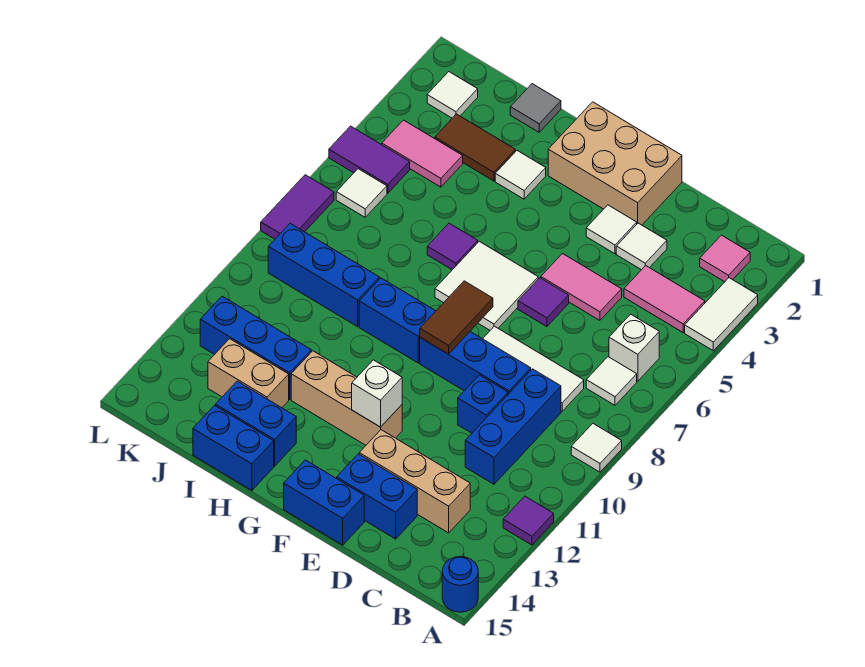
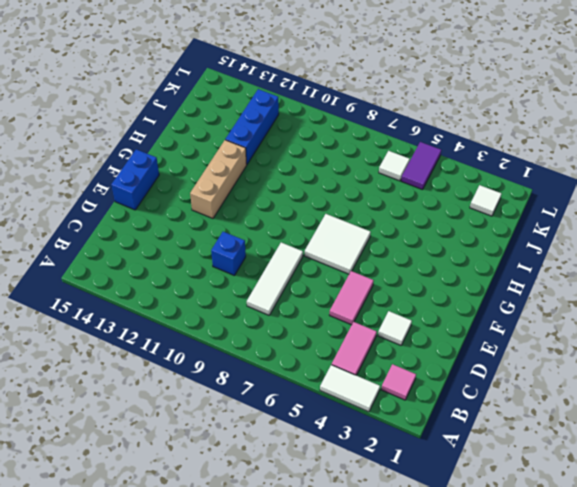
none -> white 1x1 tile [571,424,622,472]
none -> purple 1x1 tile [503,496,554,545]
none -> blue 1x1 round brick [442,557,478,612]
none -> white 1x1 brick [609,314,659,381]

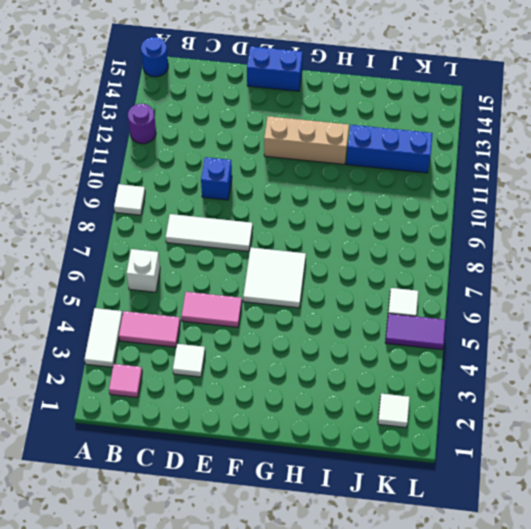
purple 1x1 round brick [128,104,156,144] -> purple 1x1 tile [503,496,554,545]
none -> white 1x1 tile [586,357,637,405]
none -> blue 1x3 brick [465,369,561,484]
none -> tan 1x3 brick [359,430,470,533]
none -> blue 1x3 brick [420,332,531,394]

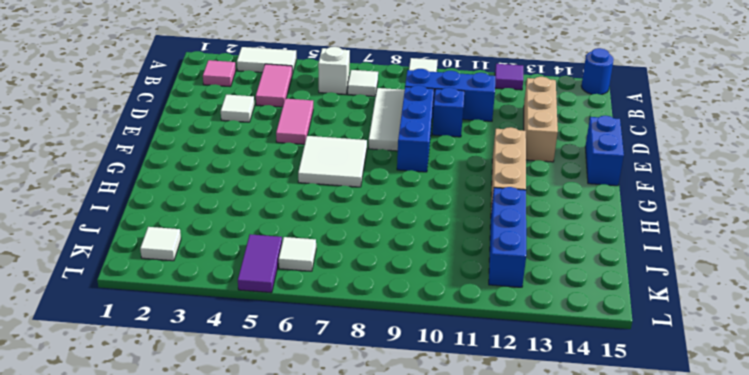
none -> blue 1x2 brick [337,454,417,539]
none -> tan 2x3 brick [548,102,682,225]
none -> white 1x1 tile [586,205,637,254]
none -> purple 1x1 tile [518,278,569,327]

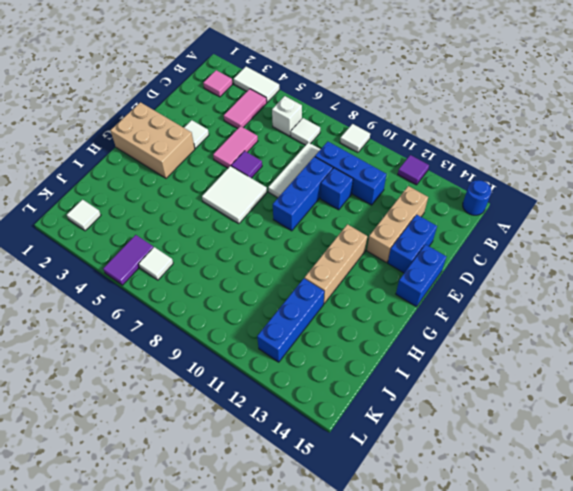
tan 2x3 brick [110,102,195,178] -> tan 2x3 brick turned to [548,102,682,225]
none -> white 1x1 tile [616,223,667,270]
none -> blue 1x2 brick [359,278,435,363]
none -> white 1x1 tile [495,151,546,199]
none -> purple 1x1 tile [427,223,478,270]

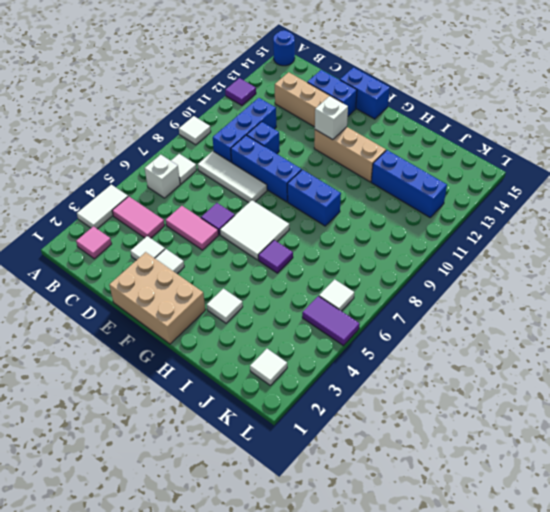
none -> blue 1x2 brick [216,381,296,466]
none -> blue 1x2 brick [193,406,274,490]
none -> grey 1x1 tile [510,84,561,132]
none -> brown 1x2 tile [435,114,515,181]

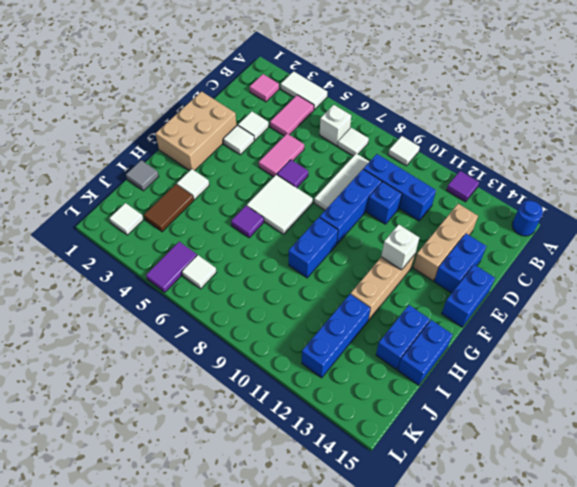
none -> blue 1x3 brick [268,224,379,327]
none -> tan 1x2 brick [208,339,289,408]
none -> pink 1x2 tile [382,120,463,187]
none -> purple 1x2 tile [261,175,334,239]

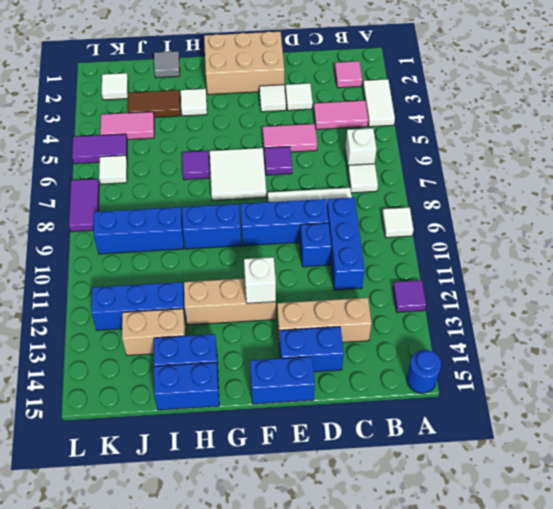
none -> brown 1x2 tile [420,281,493,354]

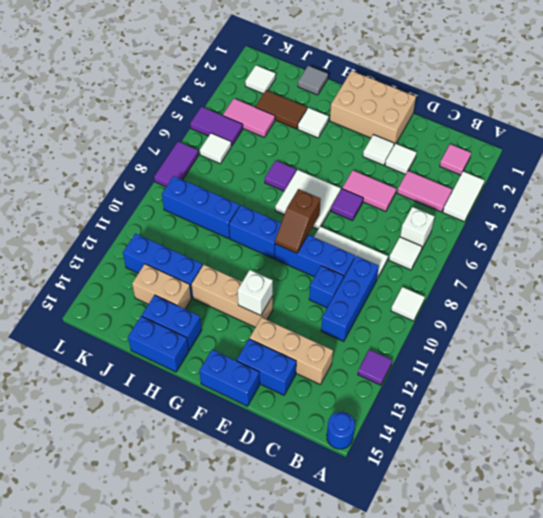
brown 1x2 slope [275,189,321,253] -> brown 1x2 tile [420,281,493,354]

